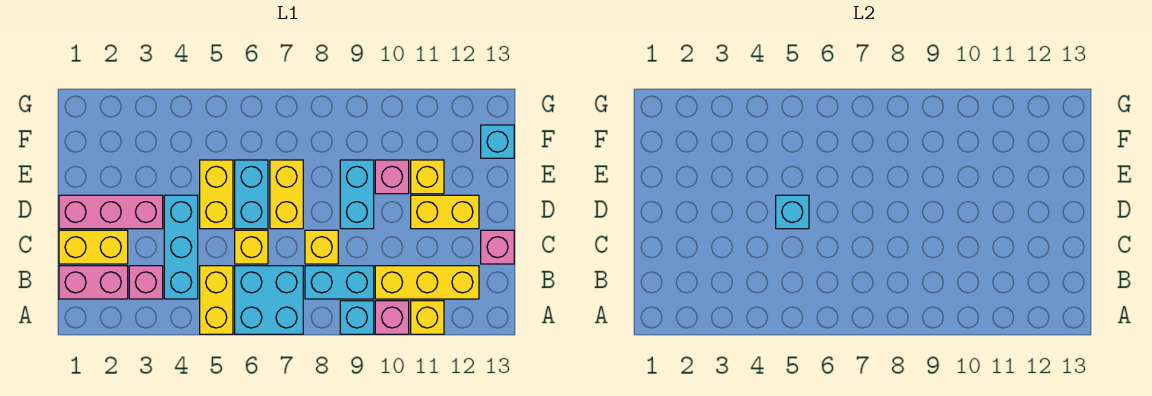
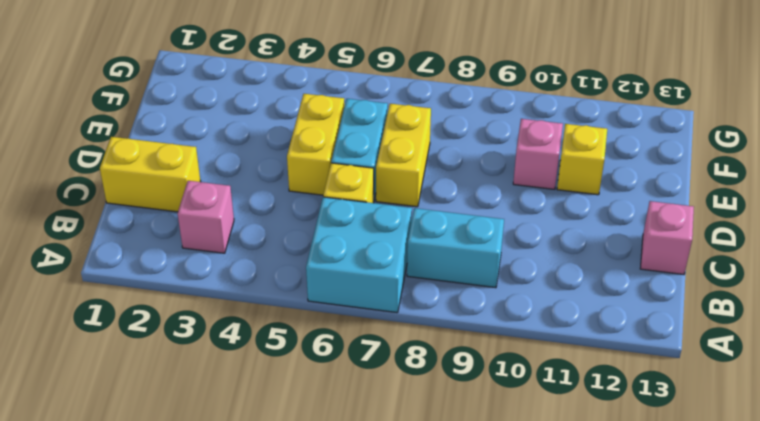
none -> yellow 1x2 brick [200,266,233,334]
none -> cyan 1x1 brick [340,301,374,334]
none -> pink 1x1 brick [375,301,409,334]

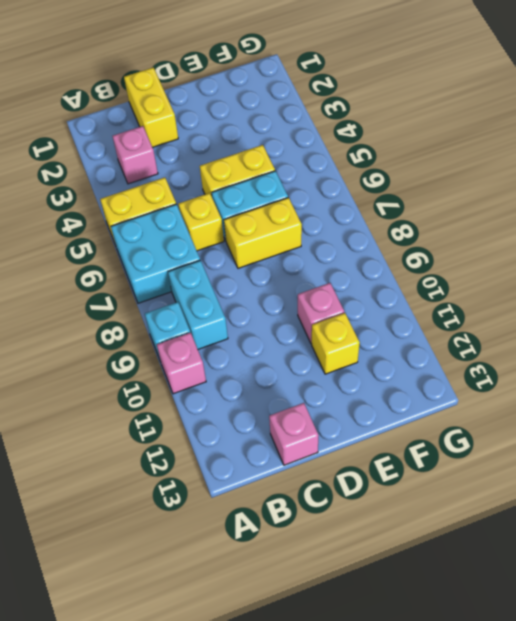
none -> yellow 1x1 brick [411,301,444,334]
none -> pink 1x2 brick [59,266,128,299]
none -> cyan 1x3 brick [164,195,198,299]

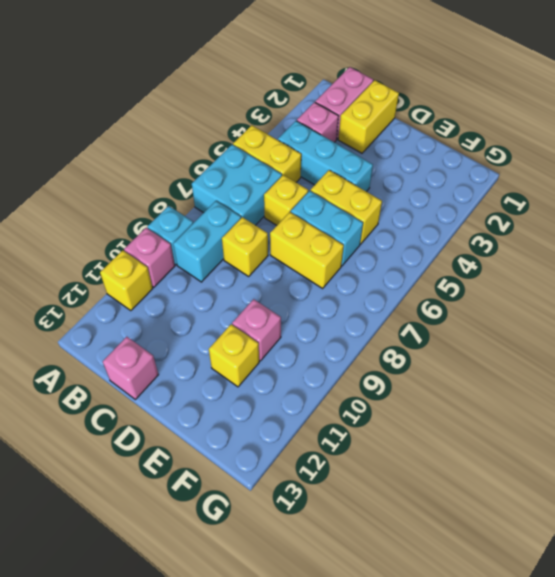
none -> yellow 1x3 brick [375,266,479,299]
none -> pink 1x3 brick [59,195,163,229]
none -> cyan 1x2 brick [340,160,374,229]

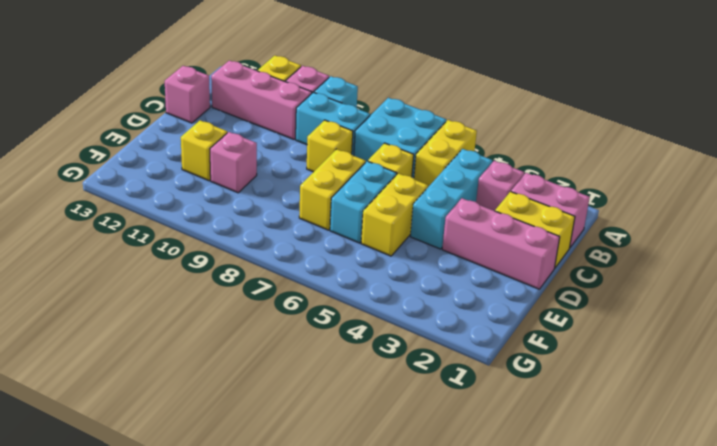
pink 1x3 brick [211,61,312,139] -> yellow 1x3 brick [375,266,479,299]
none -> cyan 1x2 brick [340,160,374,229]
none -> yellow 1x2 brick [411,195,479,229]
none -> cyan 1x1 brick [481,125,514,158]

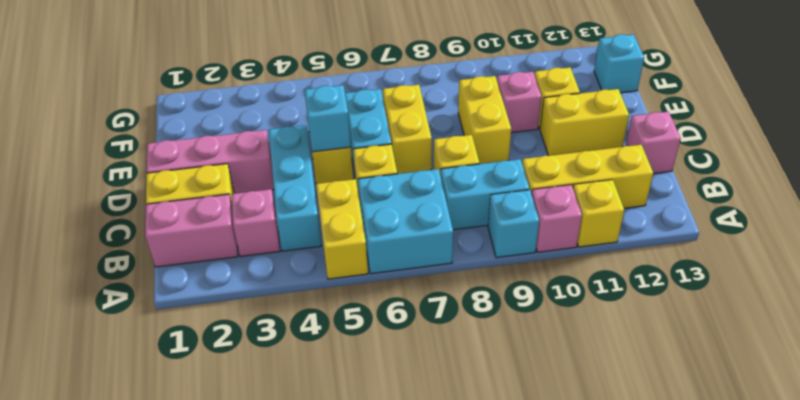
yellow 1x2 brick [458,76,511,164] -> cyan 1x2 brick [340,160,374,229]

